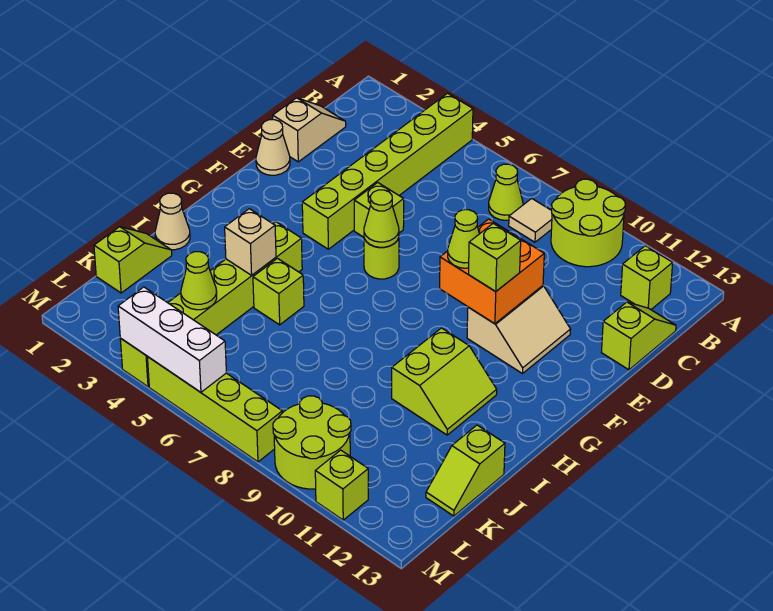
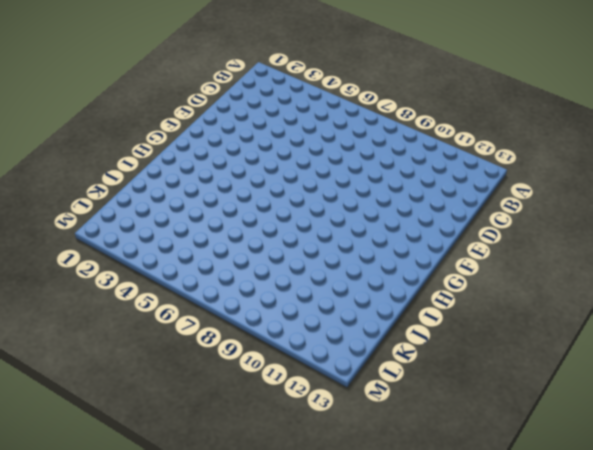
none -> lime 1x6 brick [302,93,473,249]
none -> lime 2x2 round brick [551,179,625,267]
none -> lime 1x1 cone [489,164,523,220]

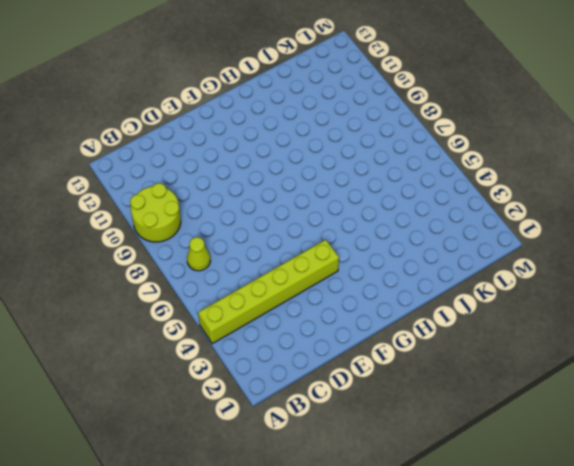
none -> tan 1x1 tile [509,198,552,242]
none -> lime 1x1 brick [621,246,673,309]
none -> tan 1x2 slope [273,98,346,162]

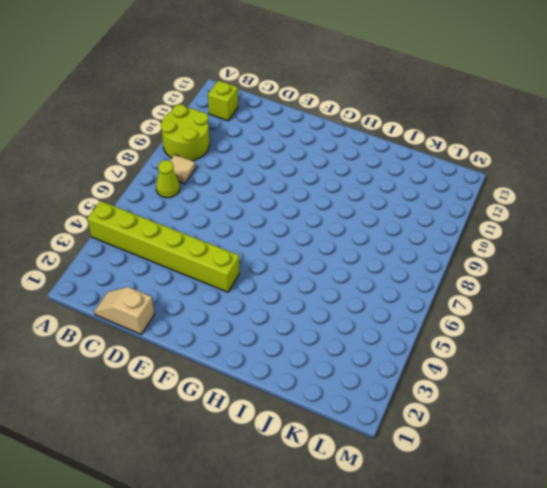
none -> lime 1x2 slope [601,302,676,370]
none -> tan 1x1 cone [256,120,290,175]
none -> lime 1x1 brick [354,183,404,237]

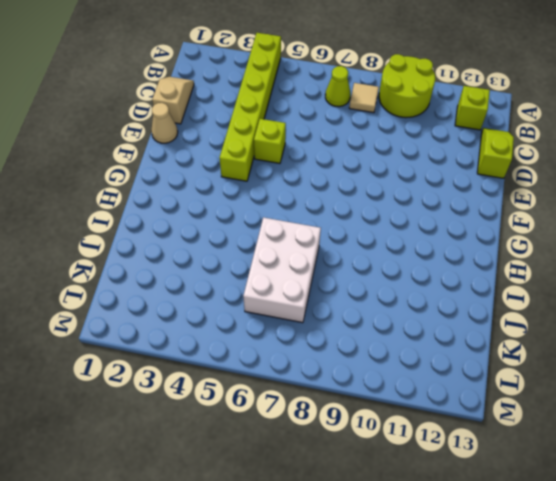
white 2x3 brick [243,217,321,323] -> none
none -> tan 2x2 slope [467,286,570,374]
none -> lime 1x1 round brick [364,238,399,279]
none -> lime 1x6 brick [120,222,302,387]

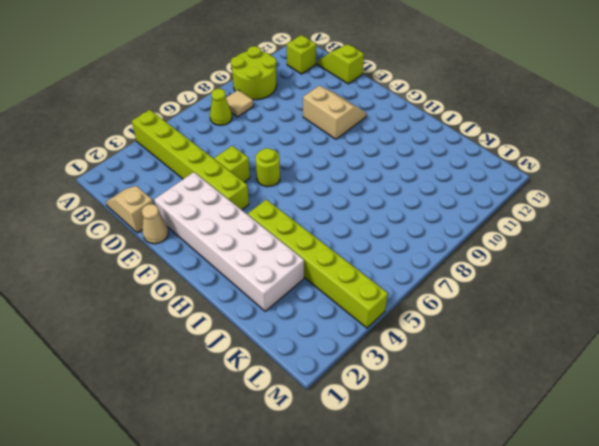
white 2x6 brick [154,172,304,311] -> none
none -> lime 2x2 slope [392,328,497,435]
none -> tan 1x1 cone [155,193,190,250]
none -> lime 1x1 brick [253,258,304,325]

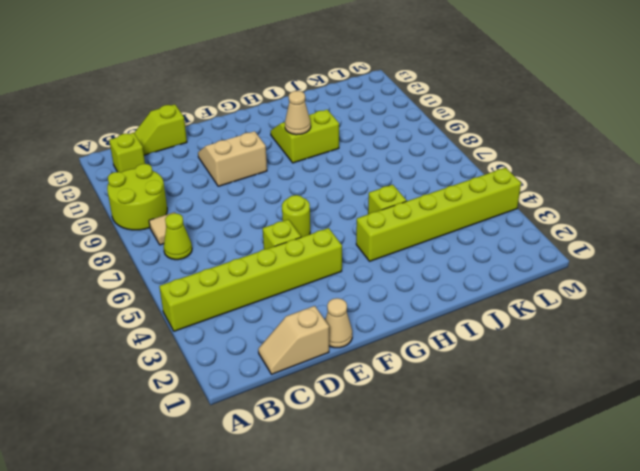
tan 1x1 cone [285,91,311,135] -> tan 1x1 cone moved to [155,193,190,250]
none -> lime 1x2 slope [94,227,172,293]
none -> lime 1x2 slope [426,425,505,516]
none -> lime 2x2 round brick [273,396,351,489]

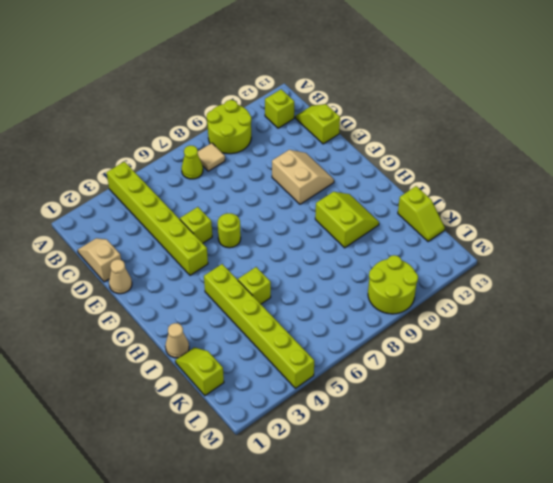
none -> lime 1x4 brick [147,357,282,462]
none -> lime 1x1 brick [315,450,368,520]
none -> orange 2x2 brick [440,219,544,324]

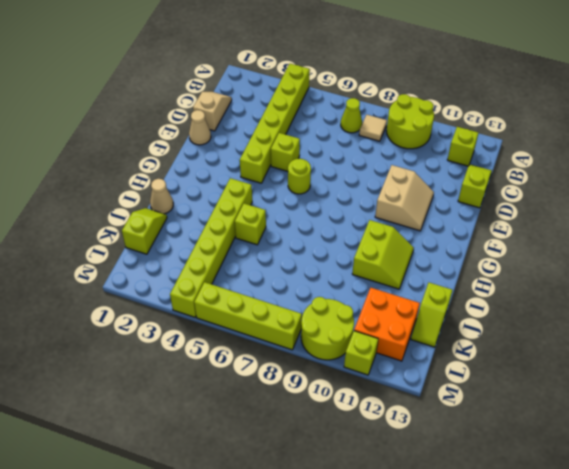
orange 2x2 brick [354,288,420,361] -> orange 2x2 brick moved to [440,219,544,324]
none -> lime 1x1 cone [364,190,399,247]
none -> tan 1x1 brick [225,209,276,275]
none -> lime 1x1 cone [181,252,217,310]

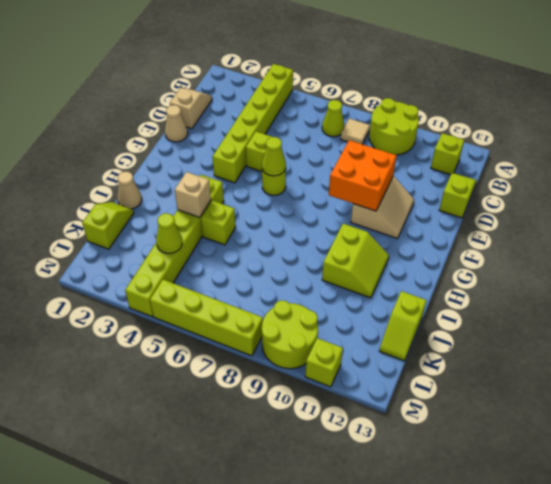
none -> white 1x3 brick [118,287,226,392]
none -> lime 1x1 cone [448,210,479,268]
none -> lime 1x1 brick [468,223,521,291]

